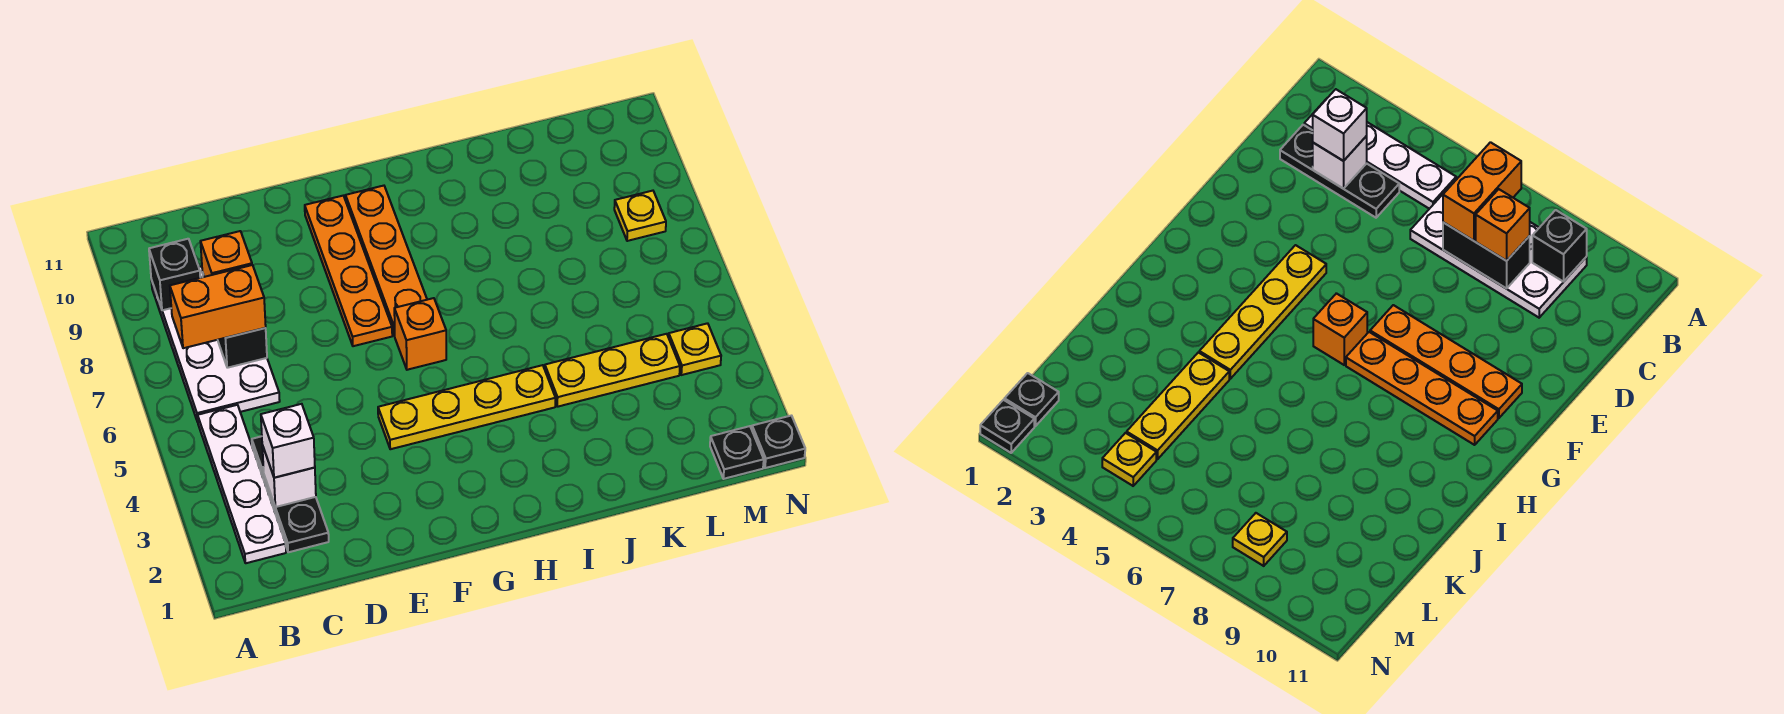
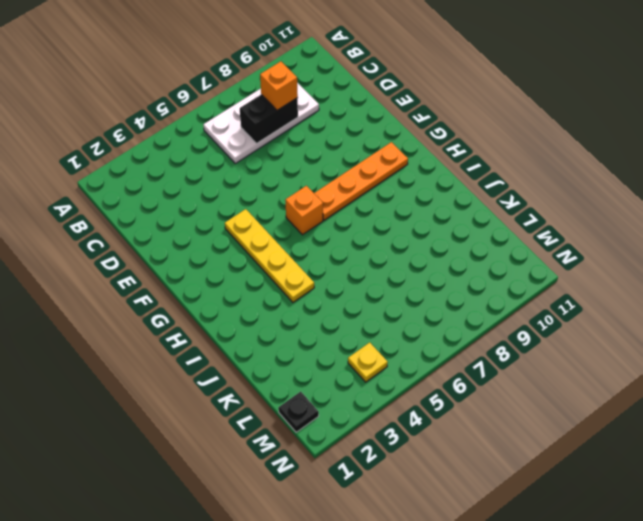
none -> white 1x4 plate [198,405,286,563]
none -> black 1x3 plate [252,436,329,552]
none -> orange 1x4 plate [305,196,392,346]

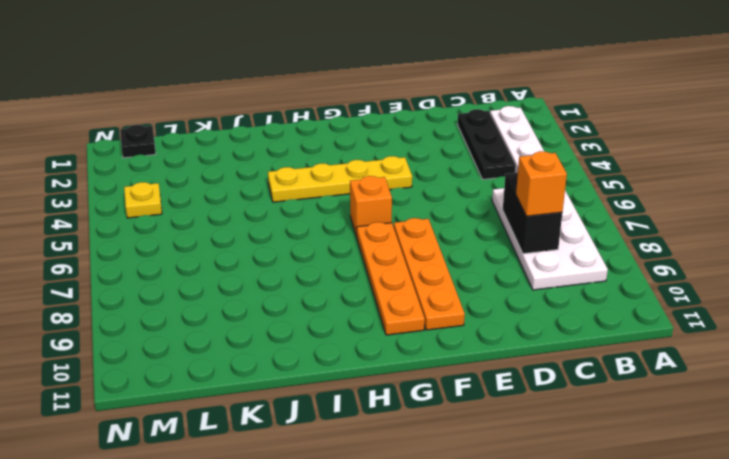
none -> yellow 1x3 plate [545,334,680,407]
none -> yellow 1x1 plate [614,191,666,241]
none -> black 1x1 plate [752,416,805,468]

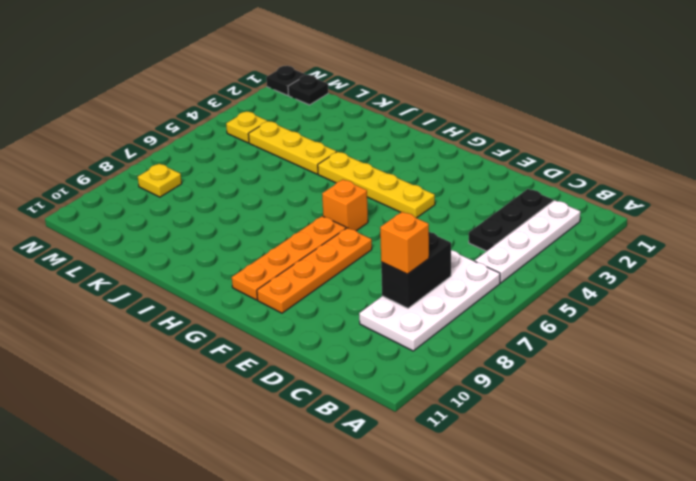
none -> black 1x1 brick [149,239,200,310]
none -> white 1x1 brick [262,445,316,507]
none -> orange 1x2 brick [170,265,266,348]

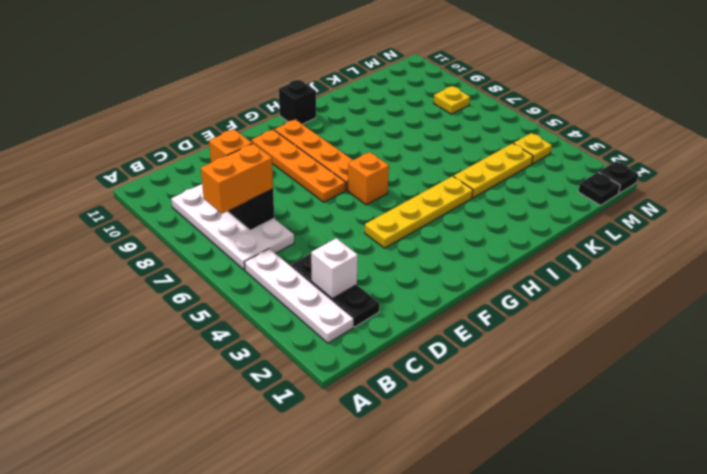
black 1x1 brick [279,80,316,124] -> black 1x1 brick moved to [149,239,200,310]
none -> white 1x1 brick [261,404,315,478]

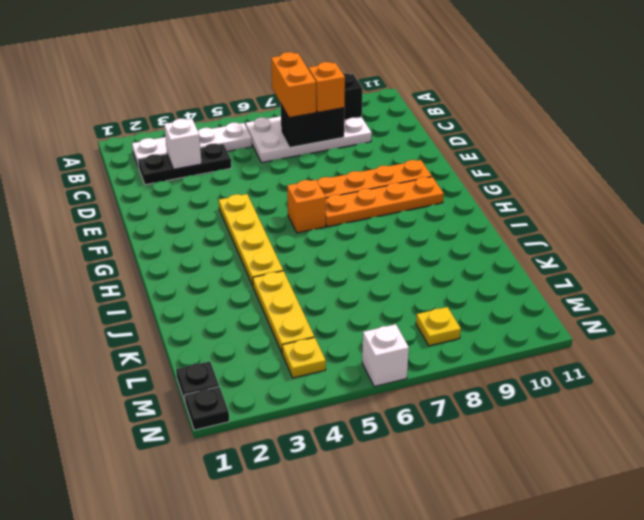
white 1x1 brick [362,324,409,387] -> white 1x1 brick moved to [261,404,315,478]

